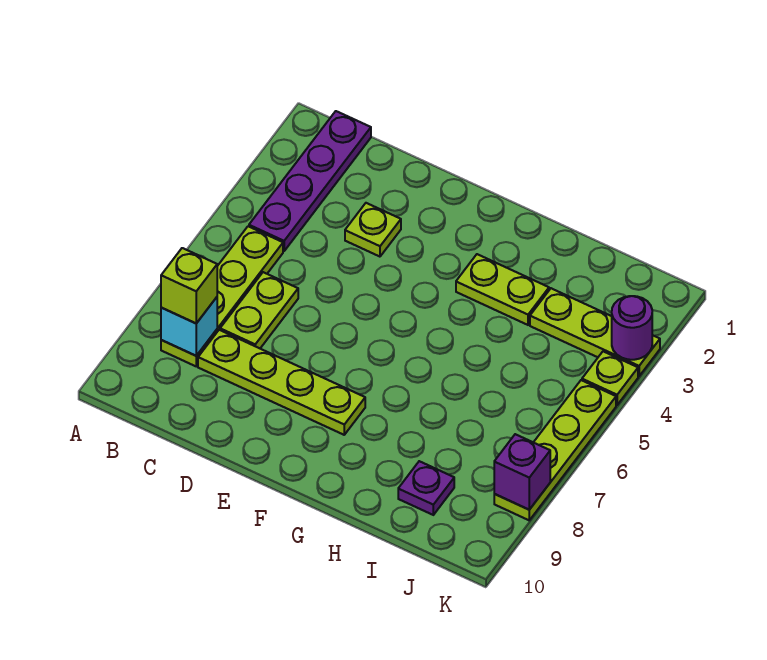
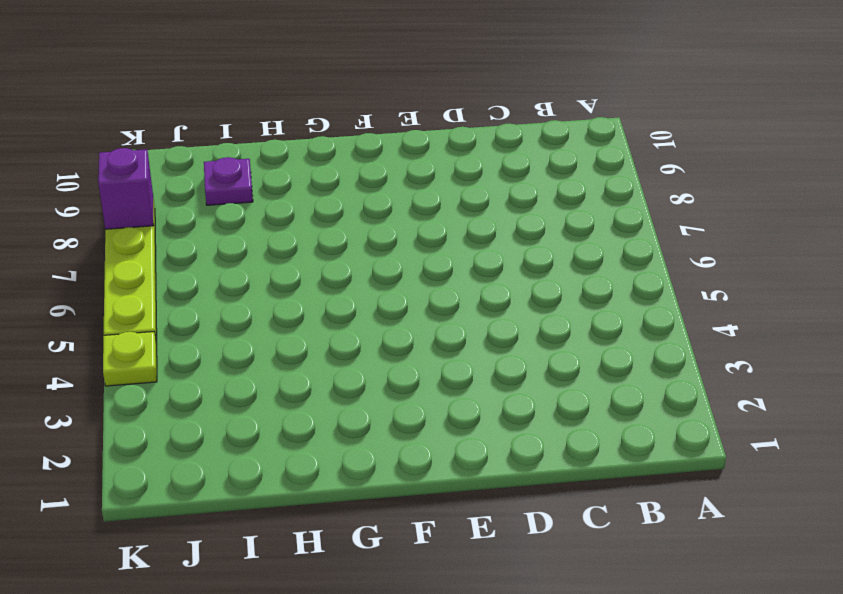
none -> purple 1x4 plate [249,111,371,251]
none -> lime 1x4 plate [161,226,283,366]
none -> lime 1x2 plate [220,272,298,348]

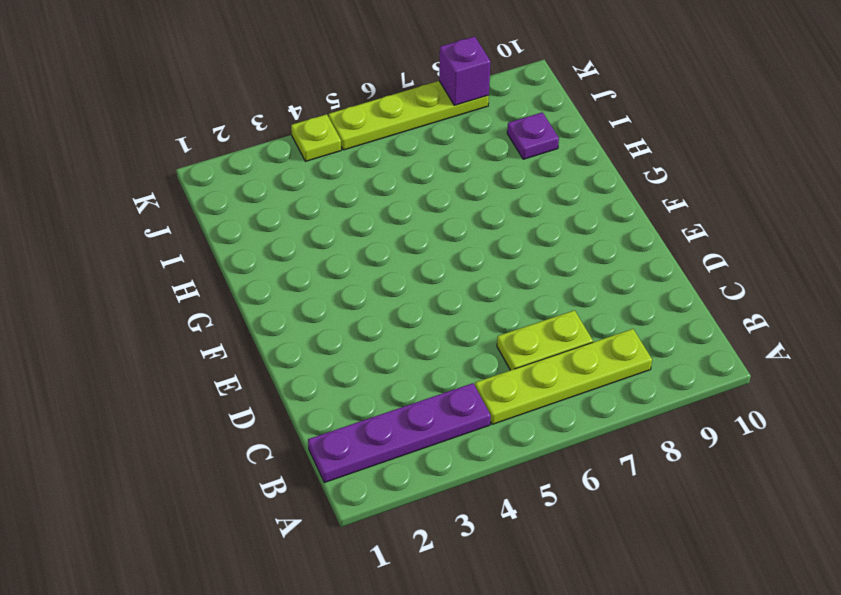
none -> lime 1x4 plate [198,330,365,435]
none -> lime 1x1 plate [345,203,401,257]
none -> lime 1x2 plate [456,254,549,325]

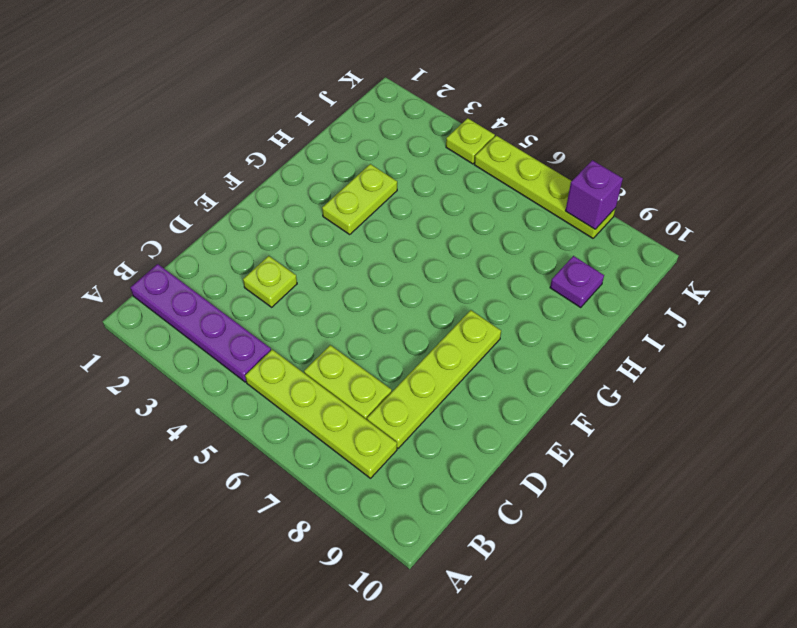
none -> lime 1x3 plate [530,288,660,376]
none -> cyan 1x1 brick [161,297,217,356]
none -> purple 1x1 round brick [612,296,652,360]

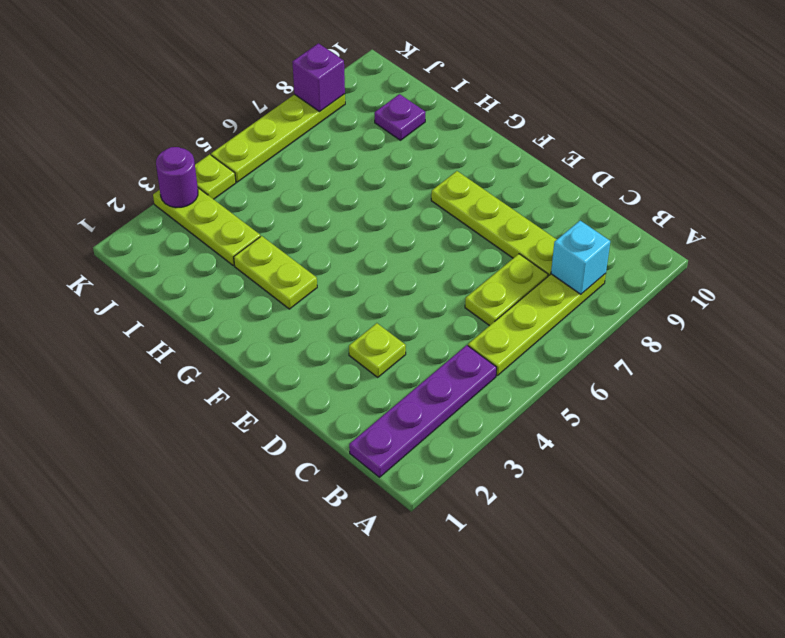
none -> lime 1x1 brick [161,248,217,323]

